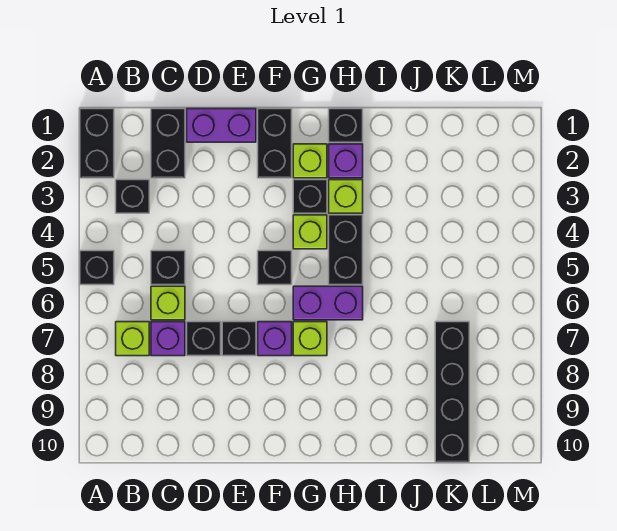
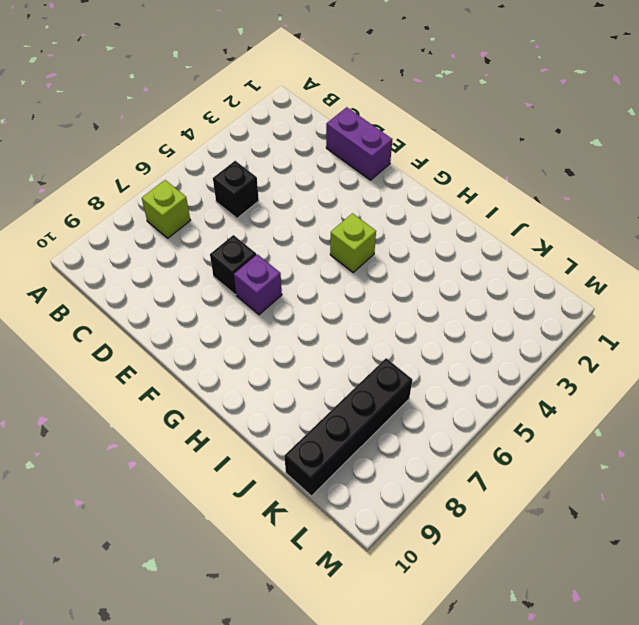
none -> black 1x2 brick [80,109,114,178]
none -> black 1x1 brick [80,251,114,285]
none -> black 1x1 brick [116,180,149,213]

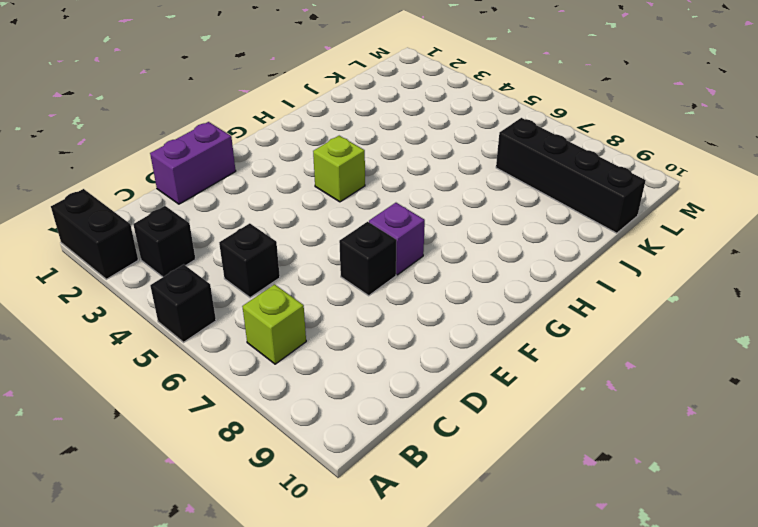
none -> black 1x2 brick [151,109,185,178]
none -> lime 1x1 brick [151,286,185,320]
none -> purple 1x1 brick [151,322,185,356]

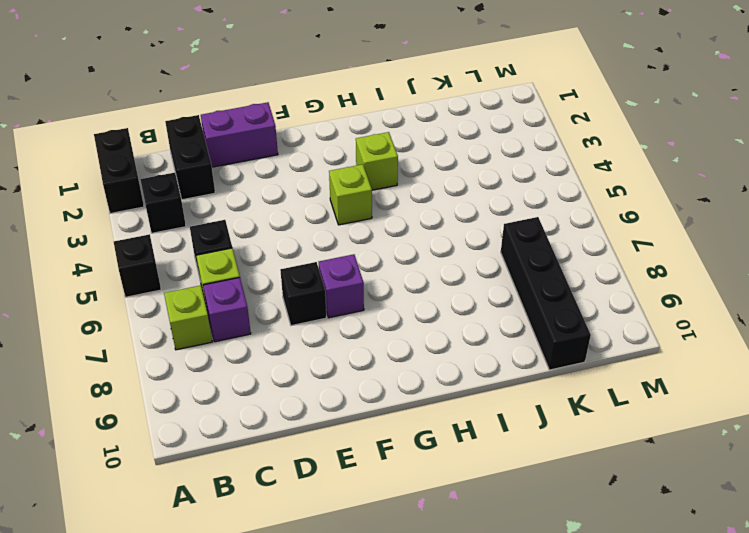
none -> black 1x1 brick [187,322,221,356]
none -> black 1x2 brick [258,109,292,178]
none -> black 1x1 brick [258,251,292,285]

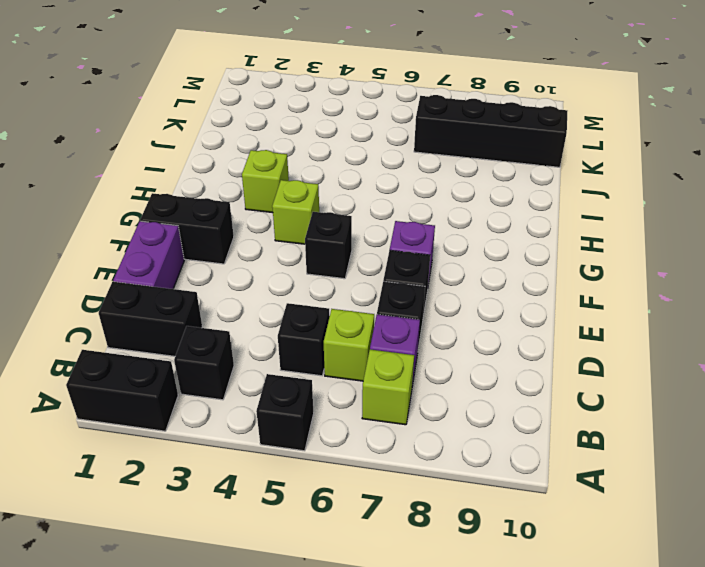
none -> lime 1x1 brick [293,144,327,178]
none -> black 1x1 brick [293,180,327,213]
none -> purple 1x2 brick [293,286,363,320]

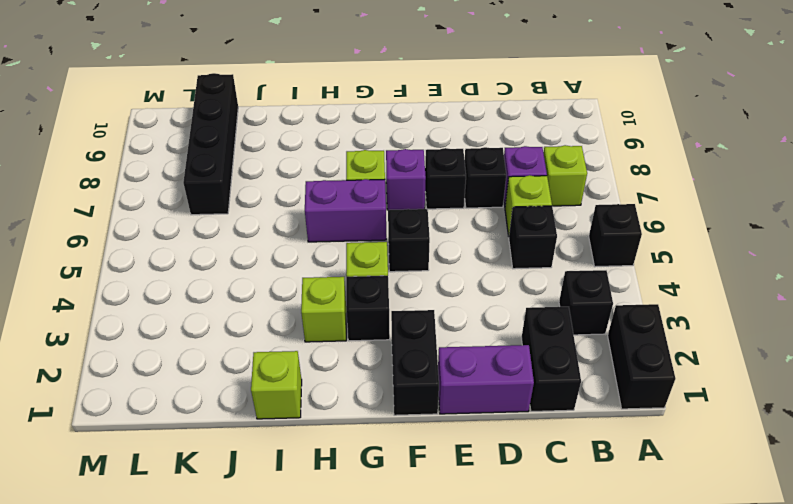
lime 1x1 brick [251,351,302,419] -> lime 1x1 brick moved to [293,144,327,178]
none -> black 1x1 brick [329,109,363,142]
none -> purple 1x1 brick [329,144,363,178]
none -> black 1x2 brick [329,215,363,285]

